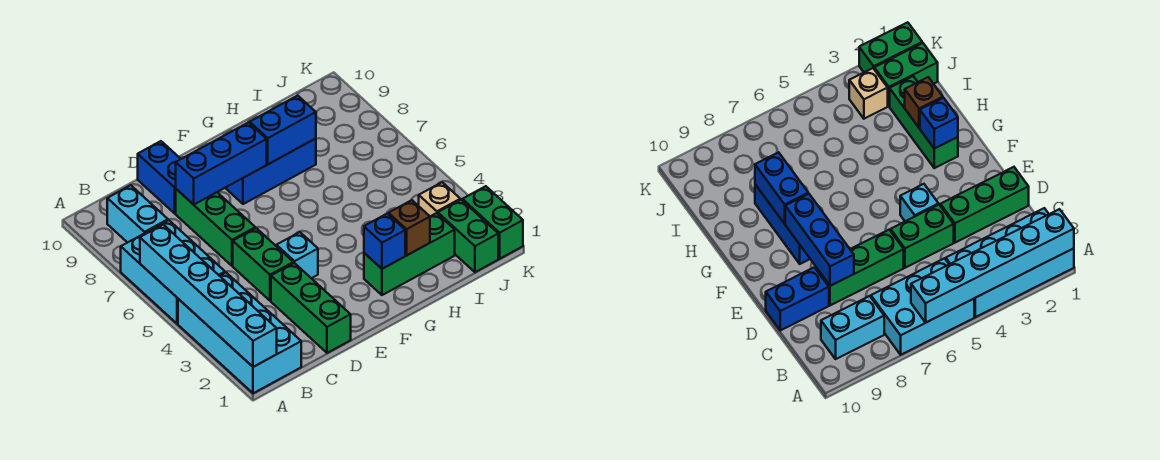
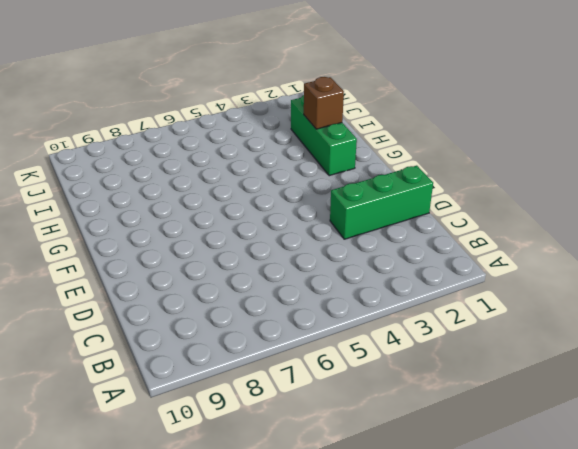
none -> cyan 2x4 brick [178,273,301,393]
none -> cyan 2x3 brick [121,220,225,324]
none -> cyan 1x2 brick [107,185,168,243]

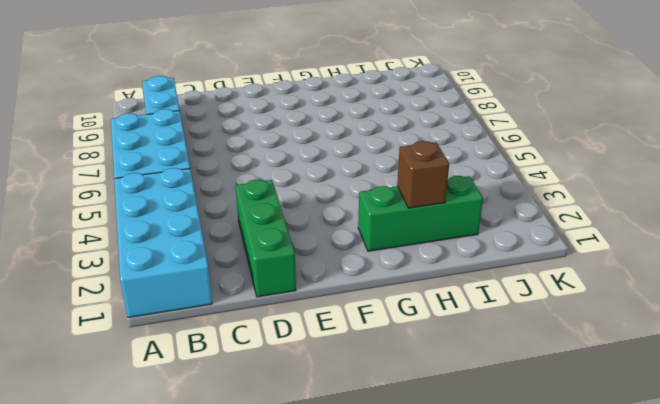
none -> green 1x2 brick [233,228,293,301]
none -> green 1x3 brick [176,189,255,266]
none -> blue 1x2 brick [138,141,180,213]

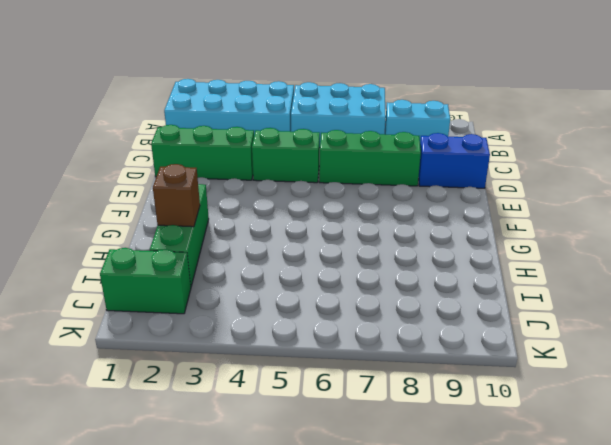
none -> cyan 1x1 brick [276,232,318,278]
none -> blue 1x3 brick [226,139,316,204]
none -> tan 1x1 brick [419,182,460,216]

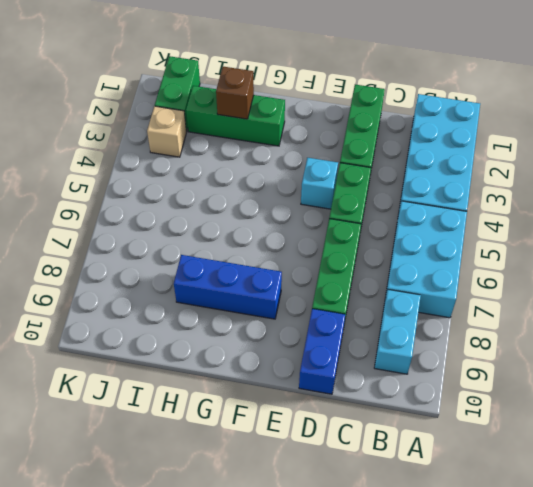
none -> green 1x2 brick [462,186,523,259]
none -> cyan 1x6 brick [140,225,277,367]
none -> blue 1x3 brick [176,122,267,205]

